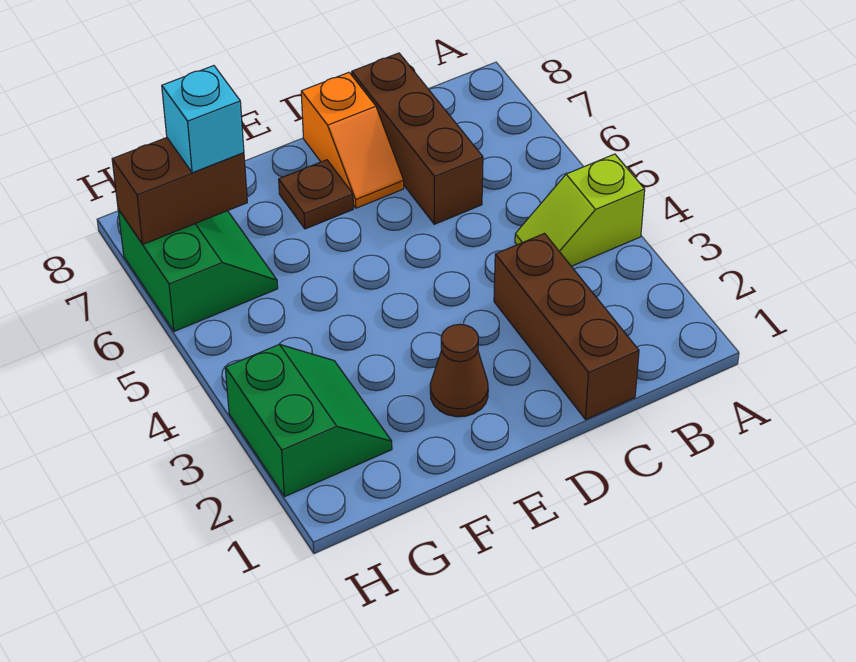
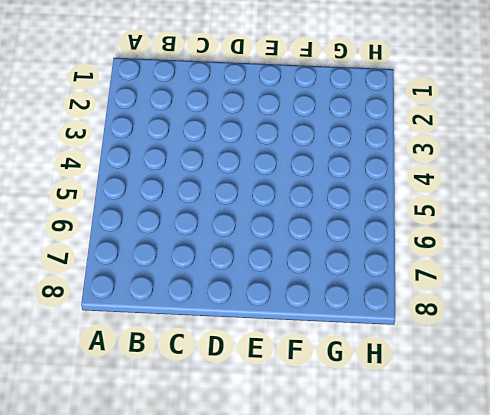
none -> lime 1x2 slope [515,154,645,266]
none -> brown 1x3 brick [494,234,639,420]

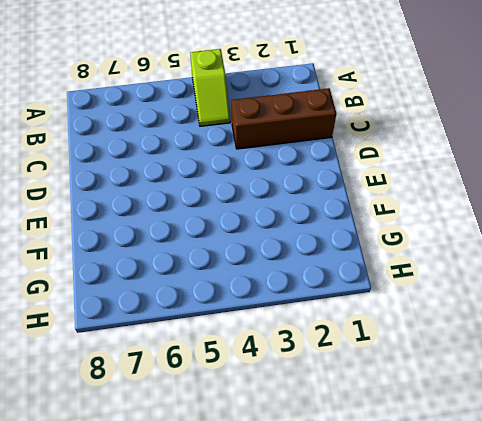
none -> brown 1x3 brick [352,53,483,224]
none -> orange 1x2 slope [301,72,404,208]

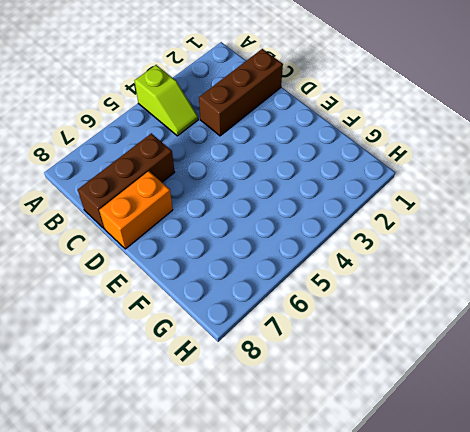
orange 1x2 brick [99,171,173,249] -> orange 1x2 slope [301,72,404,208]
none -> brown 1x1 cone [430,324,488,417]
none -> brown 1x1 plate [279,160,353,229]

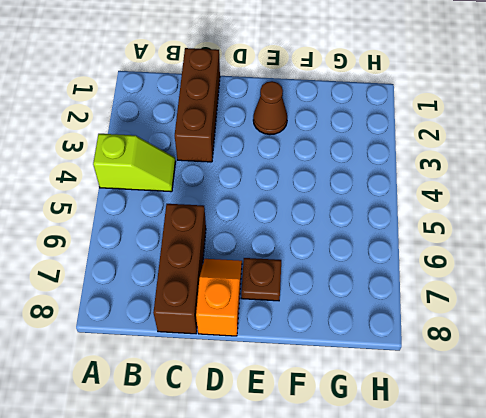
none -> green 2x2 slope [225,344,392,496]
none -> green 2x2 slope [118,209,278,331]

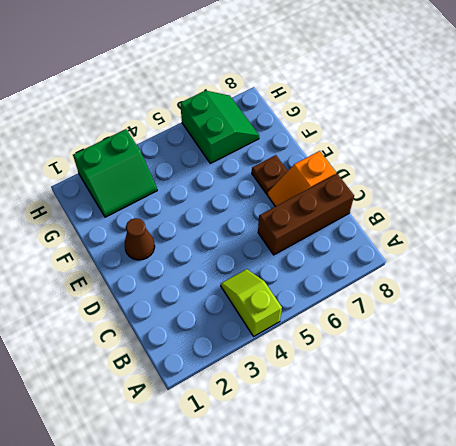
green 2x2 slope [180,91,259,163] -> green 2x2 slope turned to [118,209,278,331]
none -> brown 1x3 brick [494,234,639,420]
none -> brown 1x2 brick [112,138,247,244]

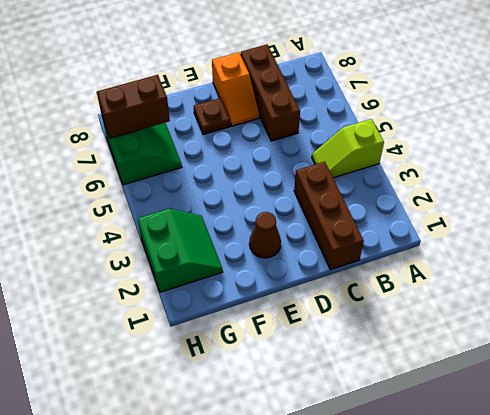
none -> cyan 1x1 brick [162,66,244,173]

